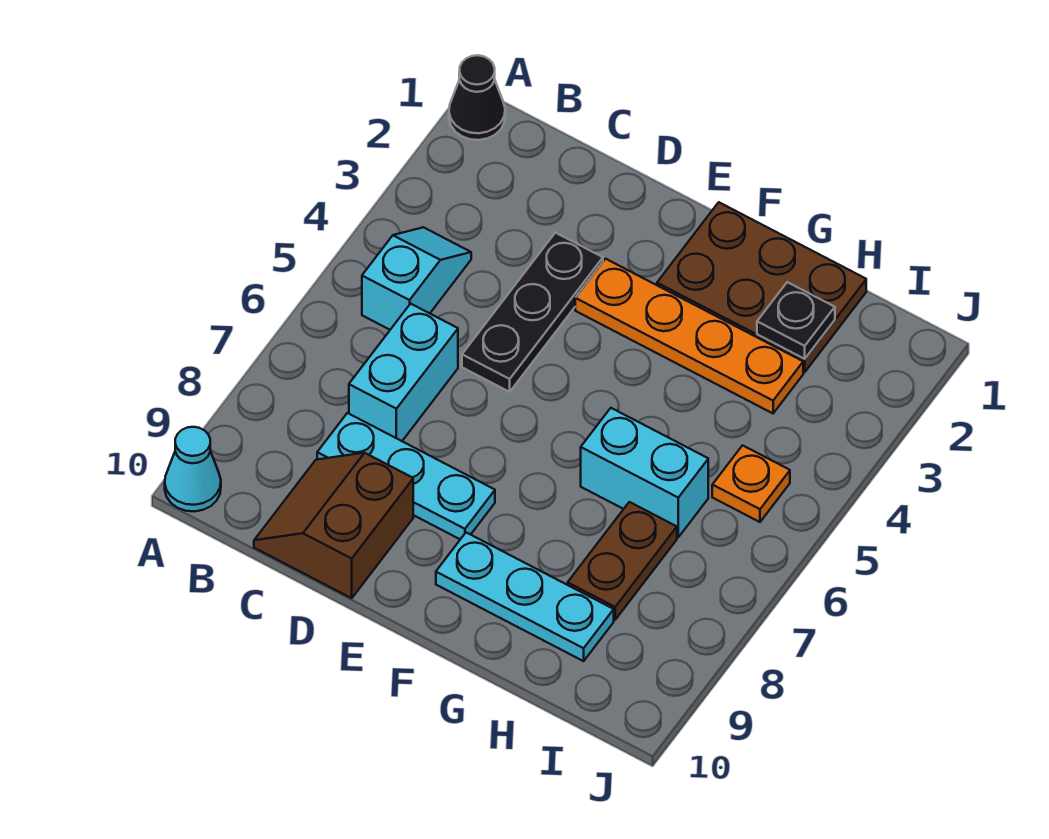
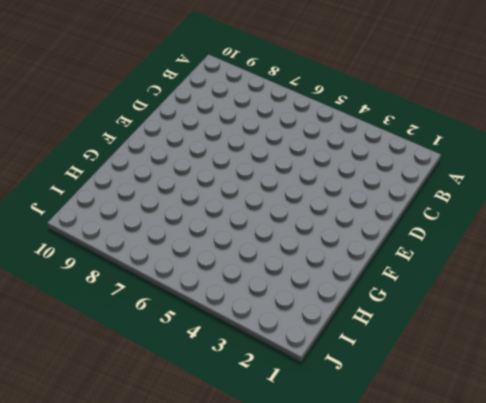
none -> black 1x1 cone [449,55,505,140]
none -> cyan 1x1 cone [165,427,221,511]
none -> cyan 1x2 slope [362,227,471,330]

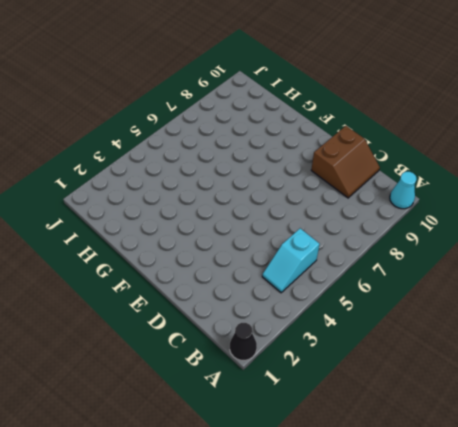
none -> cyan 1x2 brick [349,304,458,441]
none -> cyan 1x3 plate [317,413,495,539]
none -> black 1x3 plate [462,233,603,392]

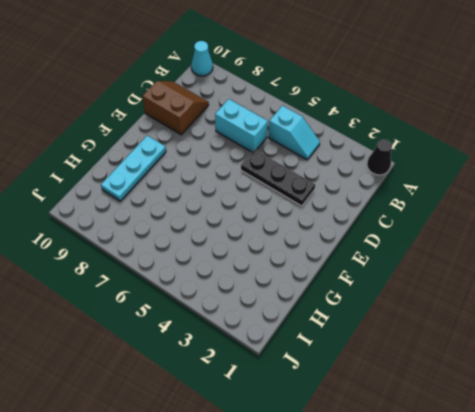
none -> cyan 1x3 plate [317,413,495,539]
none -> orange 1x4 plate [575,259,803,413]
none -> brown 2x3 plate [657,202,866,372]

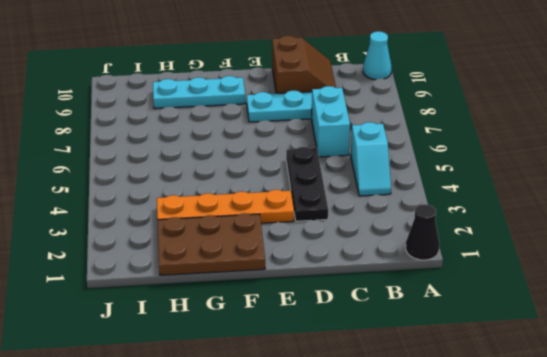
none -> cyan 1x2 brick [581,408,708,537]
none -> brown 1x2 plate [568,502,677,620]
none -> orange 1x1 plate [712,445,790,522]

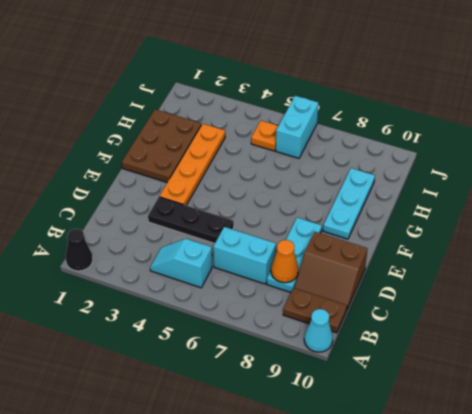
brown 1x2 plate [283,288,347,333] -> brown 1x2 plate moved to [568,502,677,620]
orange 1x1 cone [271,240,299,283] -> none
cyan 1x2 brick [276,96,318,158] -> cyan 1x2 brick moved to [581,408,708,537]
none -> black 1x1 plate [757,282,835,359]

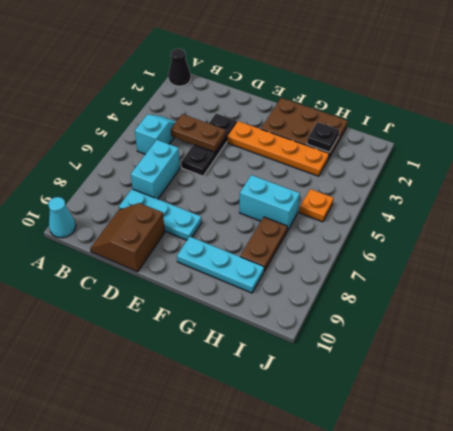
brown 1x2 plate [171,114,226,152] -> none

